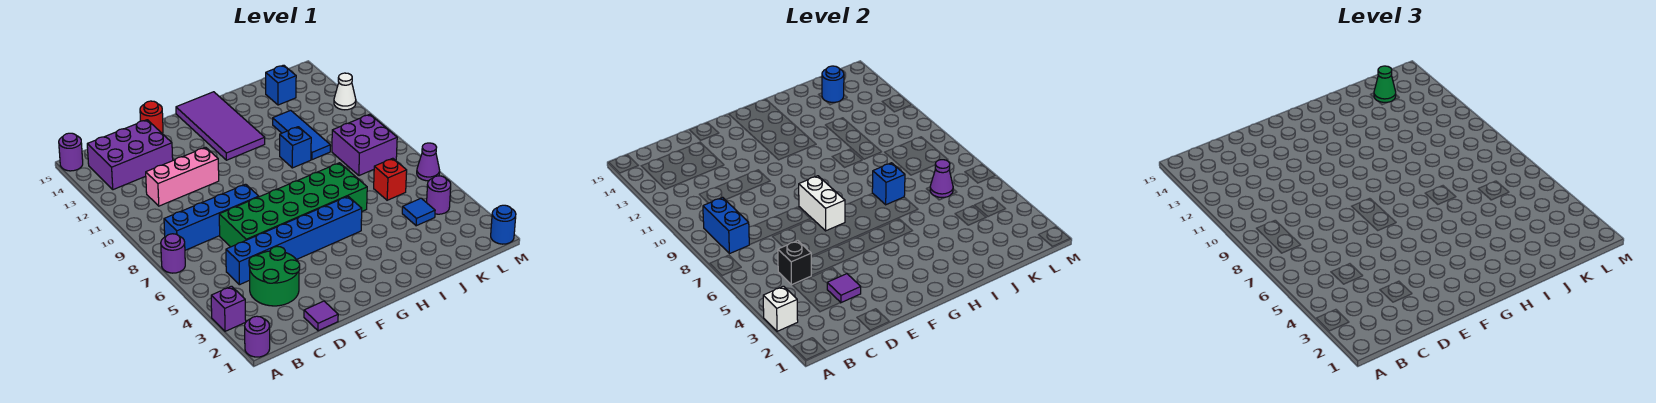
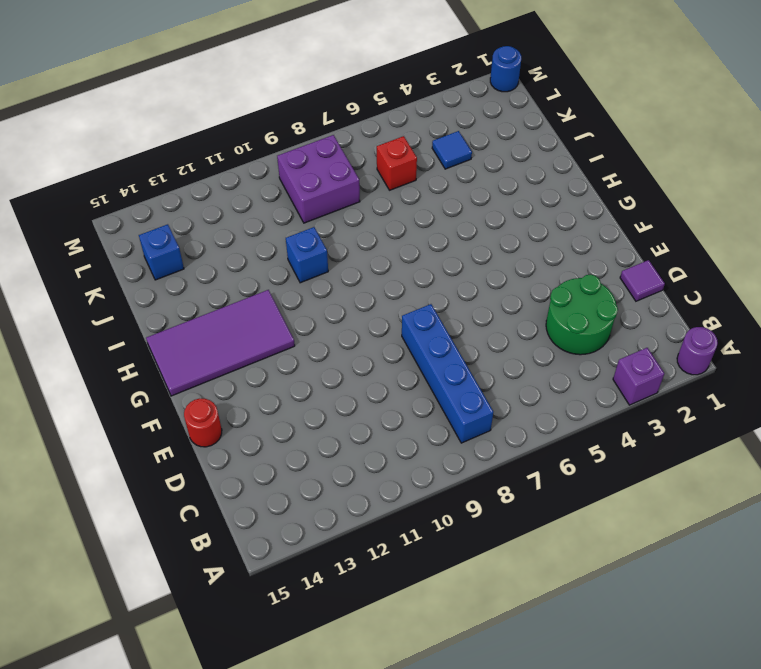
none -> purple 1x1 round brick [161,234,185,273]
none -> purple 1x1 round brick [59,133,83,171]
none -> purple 2x3 brick [87,120,173,190]
none -> blue 1x6 brick [226,196,362,285]

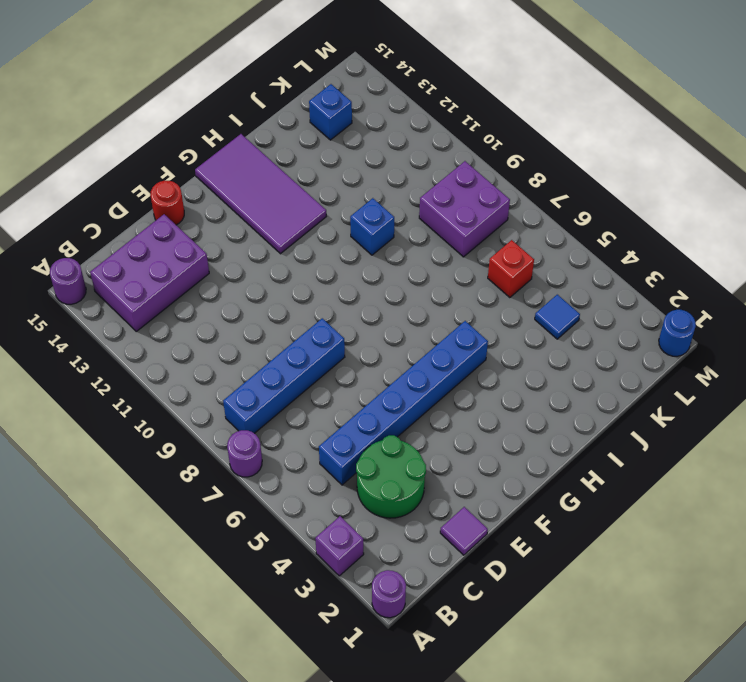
none -> pink 1x3 brick [146,147,219,206]
none -> green 2x6 brick [219,163,367,247]
none -> blue 1x3 tile [273,110,330,160]
none -> purple 1x1 round brick [427,176,451,214]

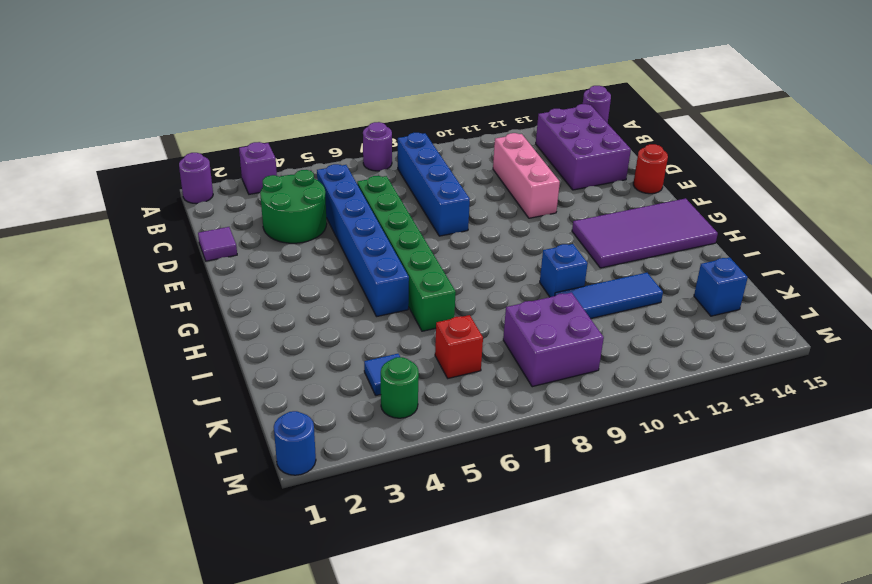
green 1x6 brick [357,176,456,331] -> green 2x6 brick [219,163,367,247]
green 1x1 round brick [381,357,419,418] -> purple 1x1 round brick [427,176,451,214]
none -> purple 1x1 cone [417,143,440,181]
none -> white 1x1 cone [334,73,356,110]
none -> white 1x1 brick [763,286,798,331]
none -> blue 1x2 brick [703,197,749,253]

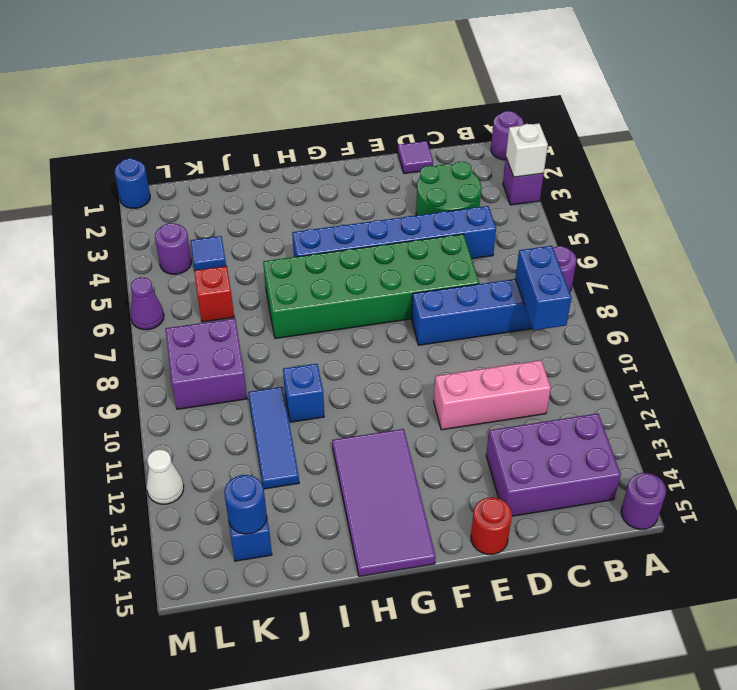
none -> black 1x1 brick [778,241,811,285]
none -> purple 1x1 tile [827,274,861,303]
none -> white 1x2 brick [799,176,845,231]
none -> blue 1x1 brick [872,163,905,205]

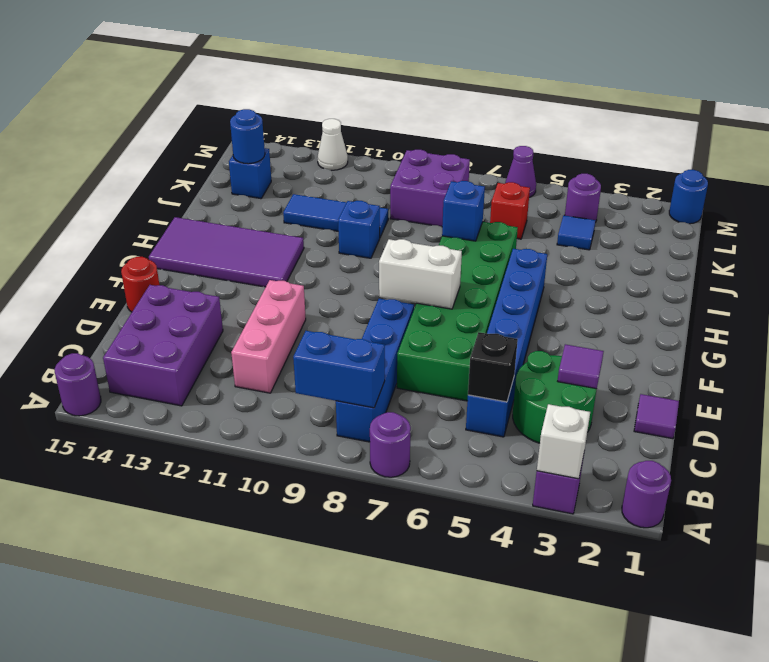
none -> purple 1x1 cone [930,160,953,198]
none -> green 1x1 cone [1374,66,1396,102]

